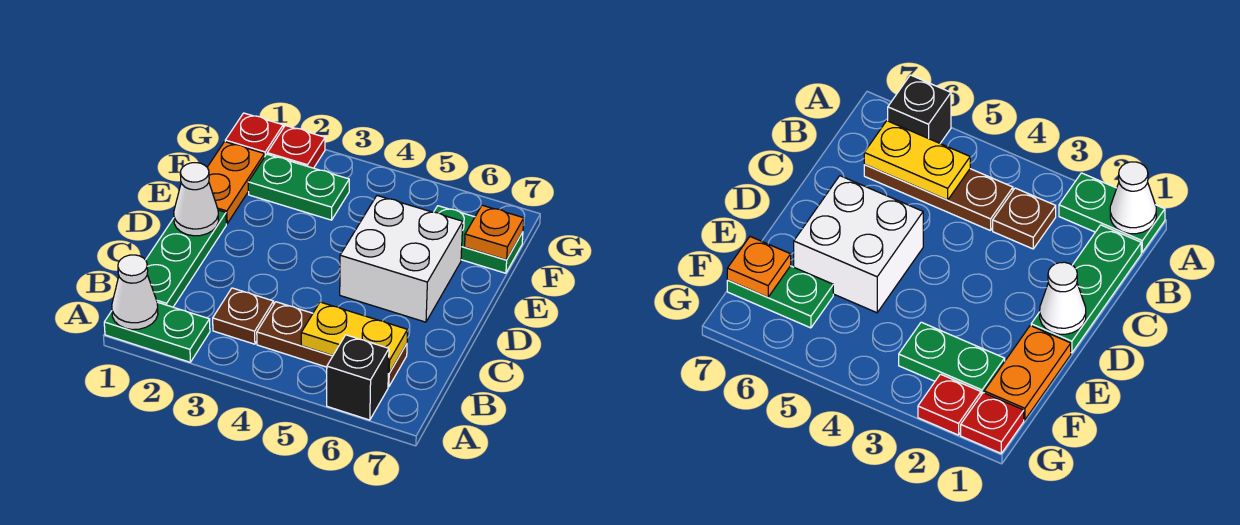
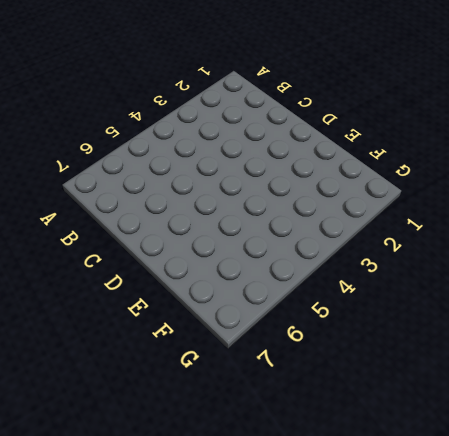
none -> green 1x2 plate [104,302,210,362]
none -> black 1x1 brick [327,335,389,420]
none -> green 1x3 plate [146,210,226,307]

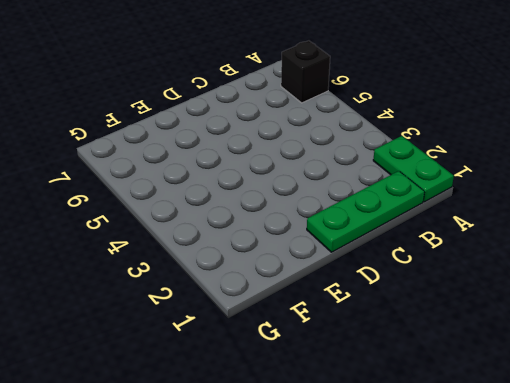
none -> brown 1x1 plate [213,288,274,344]
none -> brown 1x3 plate [257,302,407,387]
none -> white 2x2 brick [340,196,463,322]

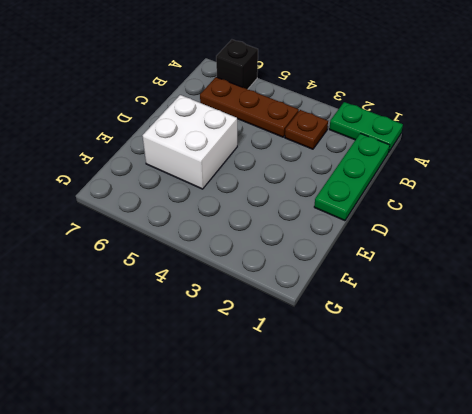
none -> orange 1x2 plate [207,142,264,224]
none -> green 1x2 plate [248,154,349,220]
none -> green 1x2 plate [434,206,523,273]

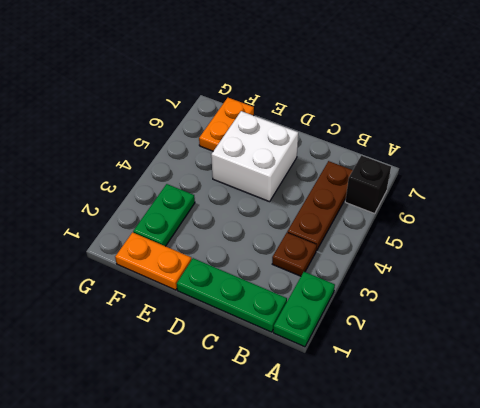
orange 1x2 plate [199,98,254,151] -> green 1x2 plate [434,206,523,273]
none -> red 1x1 plate [225,113,283,157]
none -> red 1x1 plate [267,125,325,168]
none -> white 1x1 cone [112,255,158,330]

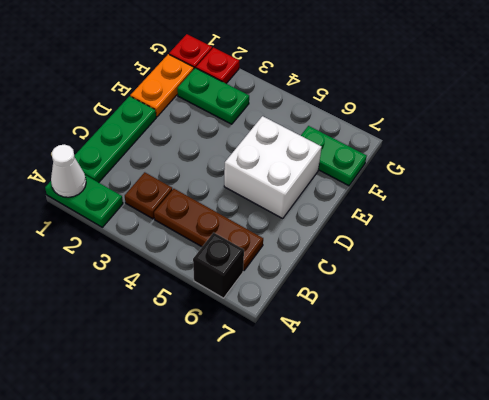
none -> yellow 1x2 plate [301,302,408,373]
none -> white 1x1 cone [174,163,219,236]
none -> orange 1x1 plate [465,205,524,260]

